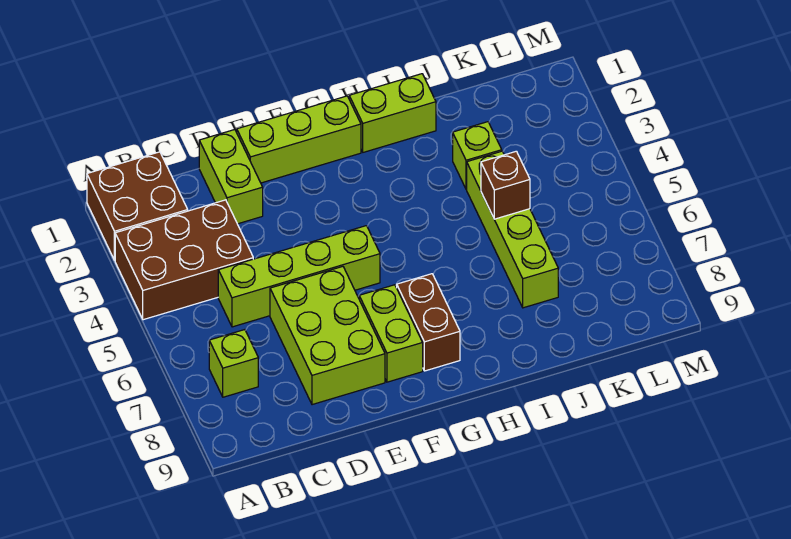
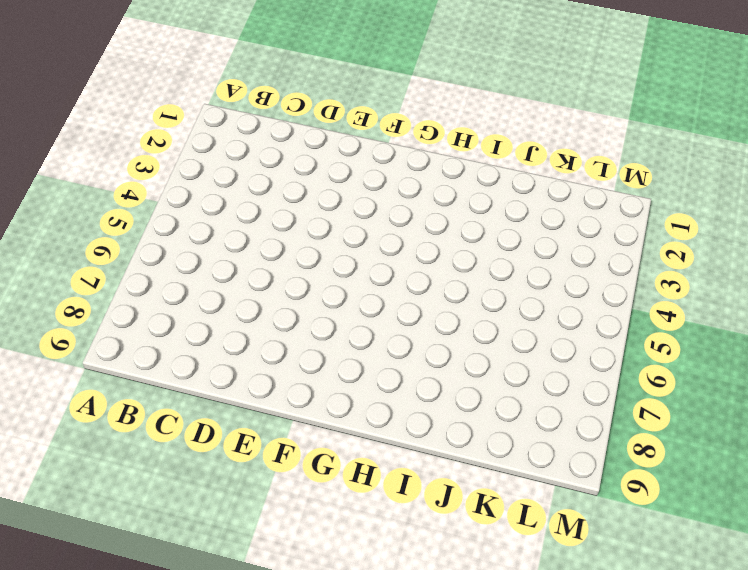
none -> brown 2x2 brick [87,152,188,260]
none -> brown 2x3 brick [115,200,253,320]
none -> lime 1x1 brick [209,330,258,397]

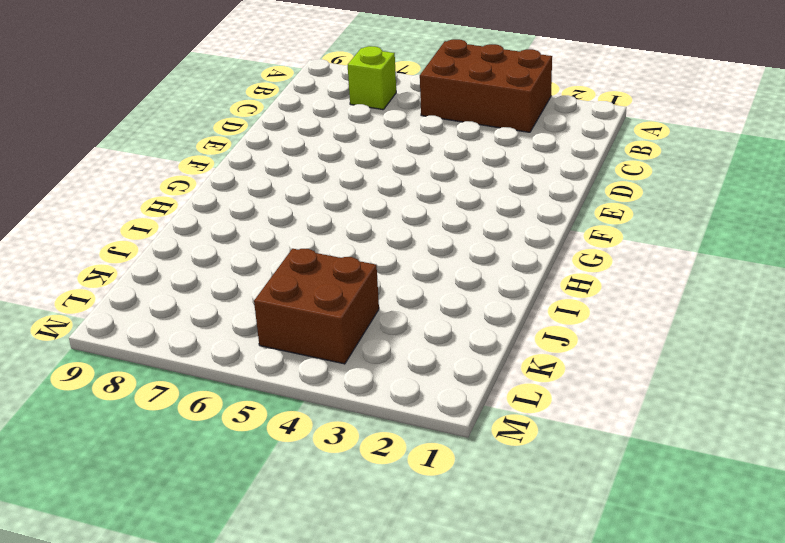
brown 2x3 brick [420,39,552,132] -> brown 2x3 brick turned to [115,200,253,320]
brown 2x2 brick [254,249,379,364] -> brown 2x2 brick moved to [87,152,188,260]
none -> lime 1x4 brick [218,226,380,327]
none -> lime 1x2 brick [199,130,263,224]
none -> lime 2x3 brick [270,267,385,405]

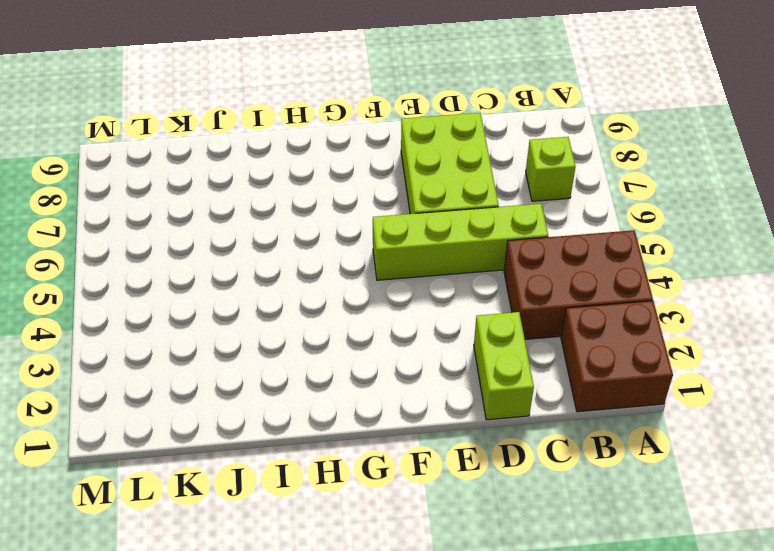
none -> lime 1x3 brick [237,96,361,183]
none -> lime 1x2 brick [359,285,423,382]
none -> brown 1x2 brick [397,274,460,371]

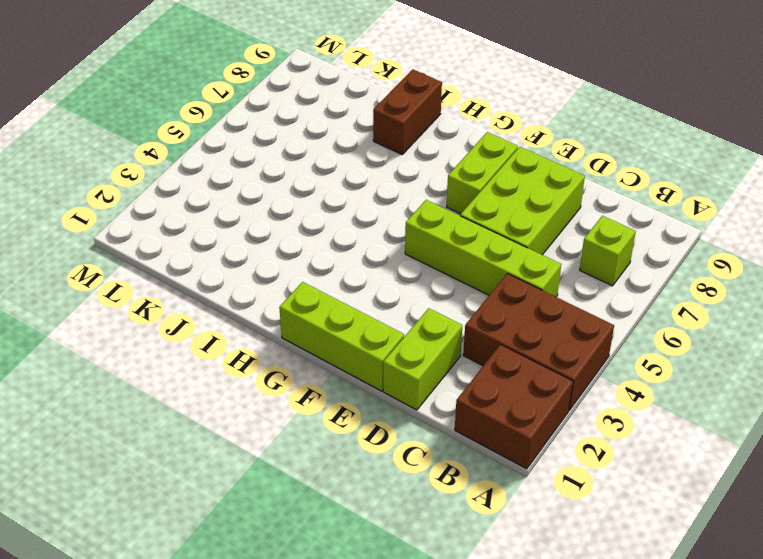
brown 1x2 brick [373,69,442,154] -> brown 1x2 brick moved to [397,274,460,371]
none -> lime 1x2 brick [349,74,436,152]
none -> lime 1x1 brick [453,122,502,189]
none -> lime 1x4 brick [467,151,558,308]

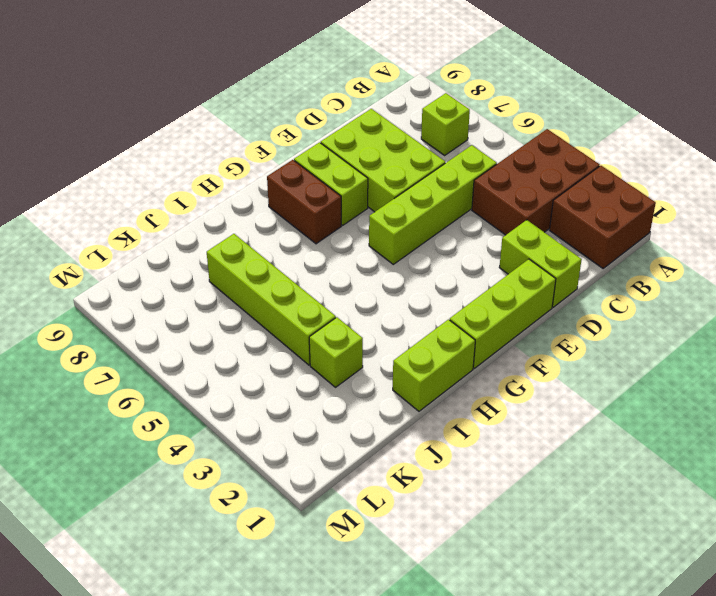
none -> brown 1x1 brick [481,151,530,219]

